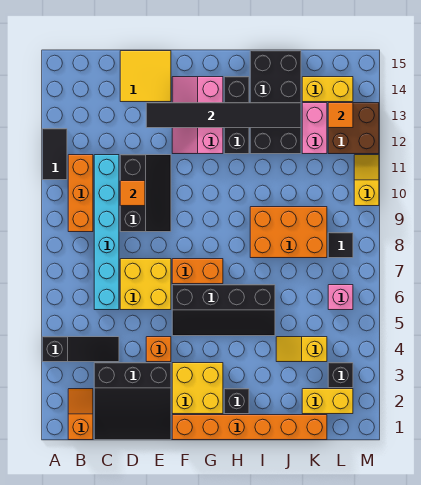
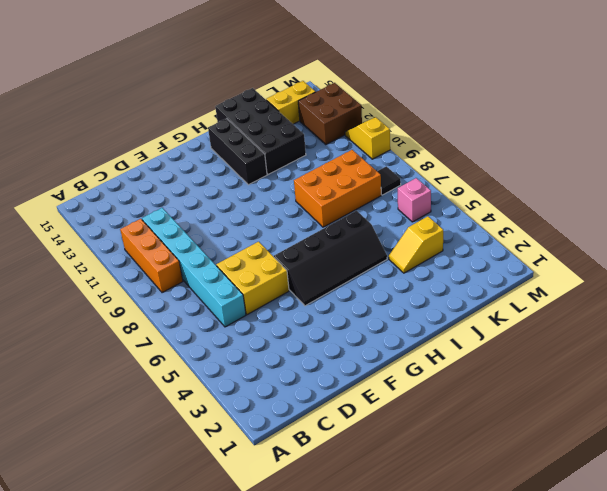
none -> black 1x3 slope [42,337,119,362]
none -> black 1x2 tile [42,129,67,180]
none -> orange 1x2 slope [68,389,93,440]
none -> black 3x3 slope [94,363,171,440]

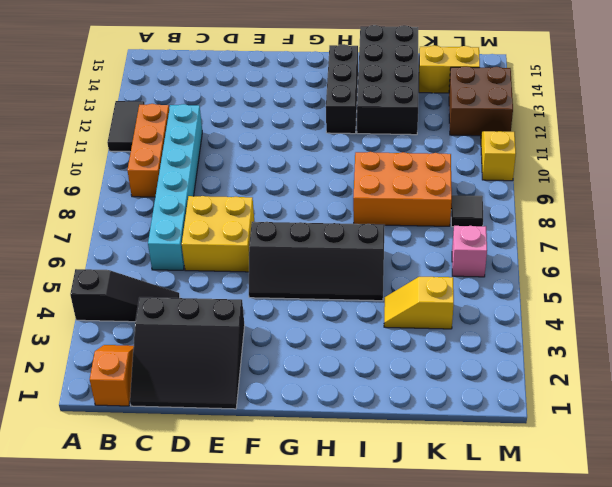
none -> black 2x3 slope [120,155,171,232]
none -> yellow 2x2 tile [120,51,171,102]
none -> orange 1x1 brick [146,337,171,362]
none -> orange 1x6 brick [172,415,327,440]

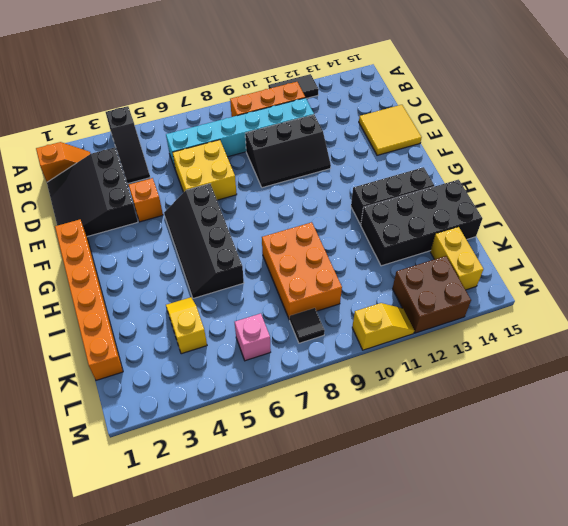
none -> yellow 2x2 brick [172,363,223,414]
none -> orange 1x2 brick [172,259,223,284]
none -> pink 2x3 slope [172,77,223,154]
none -> black 1x1 brick [224,389,249,414]

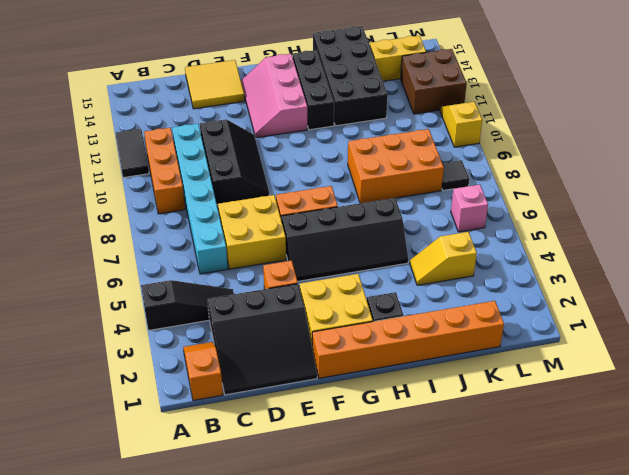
none -> yellow 1x2 brick [302,389,353,414]
none -> pink 1x2 brick [302,103,327,154]
none -> black 1x1 brick [328,363,353,388]
none -> orange 1x1 tile [120,181,145,206]

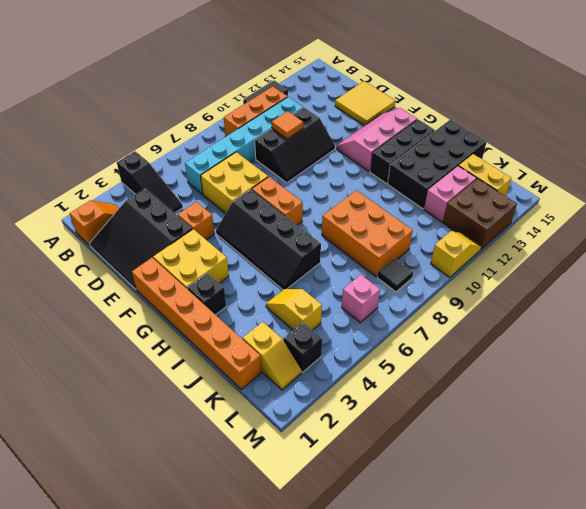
yellow 1x2 slope [243,322,302,390] -> yellow 1x2 brick [302,389,353,414]
none -> black 1x6 tile [146,103,301,128]
none -> orange 1x1 tile [328,103,353,128]

